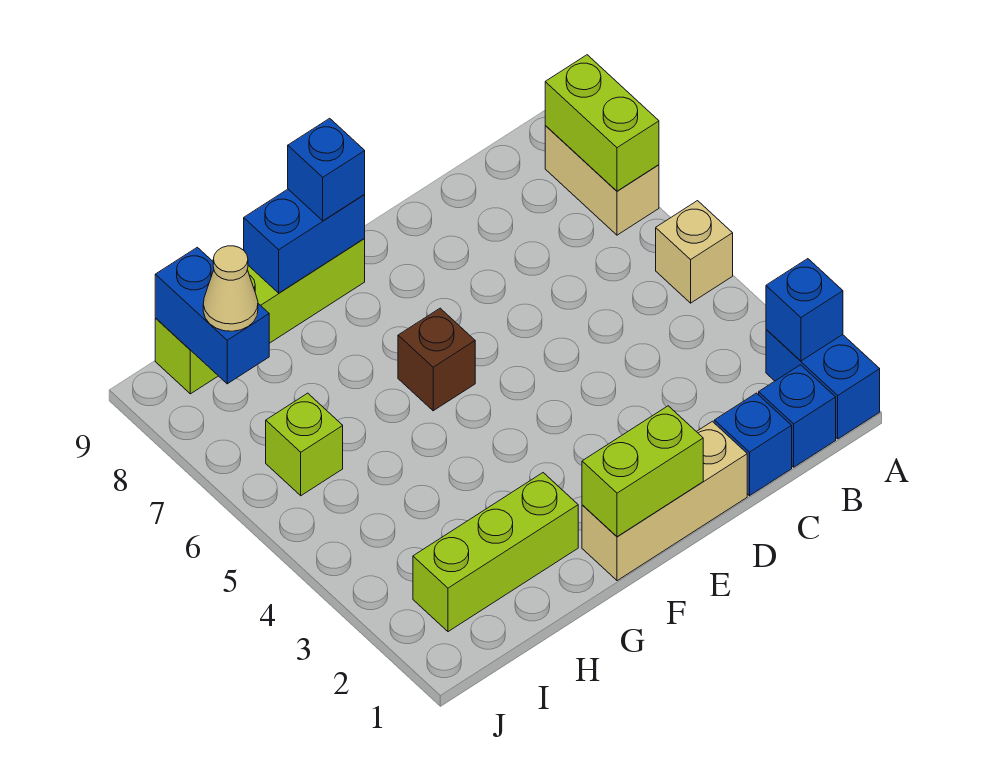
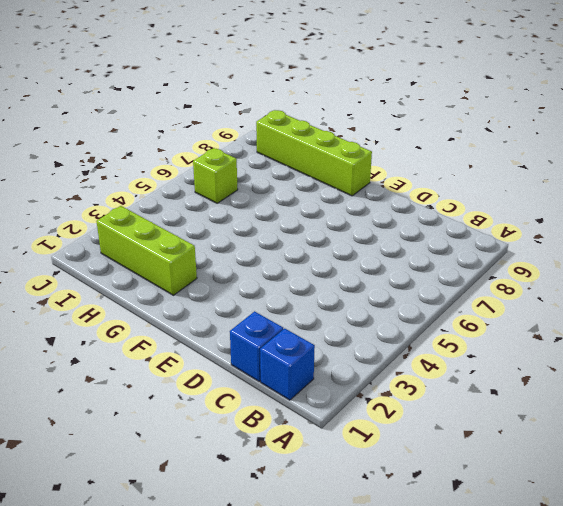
none -> blue 1x2 brick [766,329,880,439]
none -> tan 1x1 brick [656,201,733,303]
none -> tan 1x2 brick [545,126,659,235]

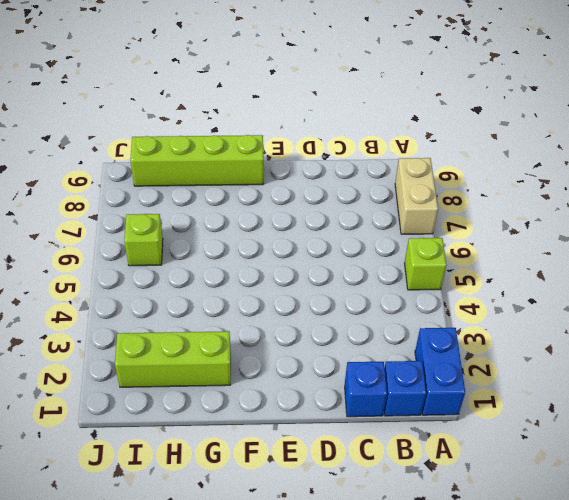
lime 1x1 brick [405,238,446,290] -> tan 1x1 brick [656,201,733,303]
none -> tan 1x3 brick [582,421,747,581]
none -> brown 1x1 brick [398,308,475,411]
none -> blue 1x1 brick [766,259,843,361]

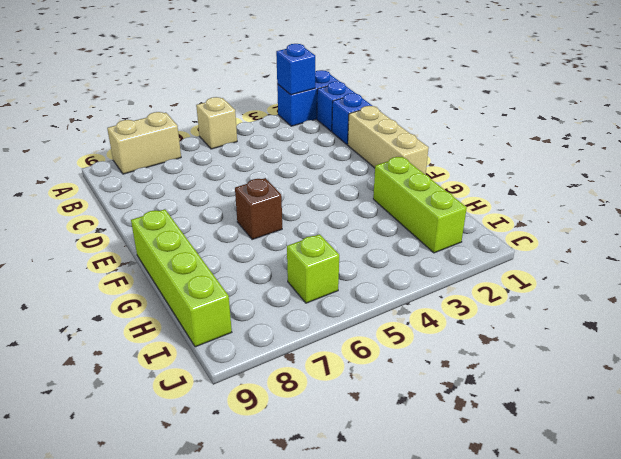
none -> lime 1x2 brick [545,55,659,191]
none -> lime 1x2 brick [582,406,703,537]
none -> blue 1x2 brick [244,189,365,293]

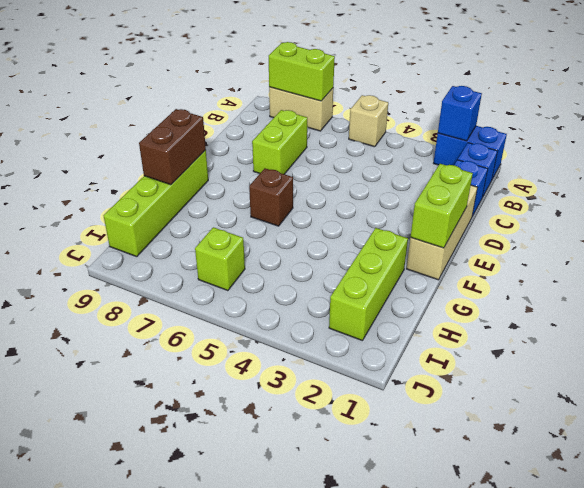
lime 1x2 brick [252,110,307,174] -> none
brown 1x2 brick [139,109,206,185] -> blue 1x2 brick [244,189,365,293]
none -> blue 1x2 brick [155,247,269,384]
none -> blue 1x1 brick [288,118,365,221]
none -> tan 1x1 cone [203,246,258,331]

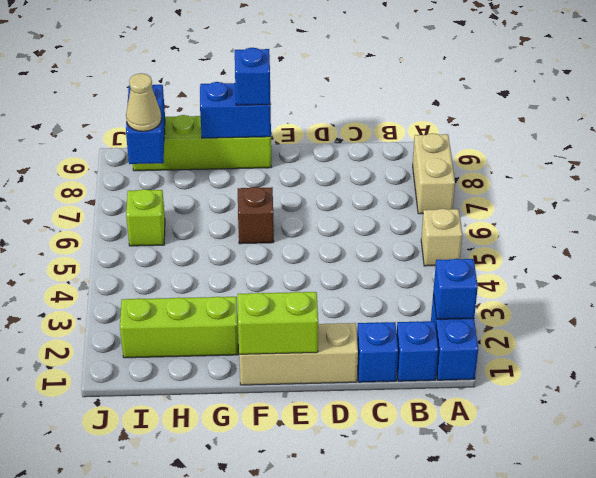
none -> lime 1x2 brick [545,55,659,191]

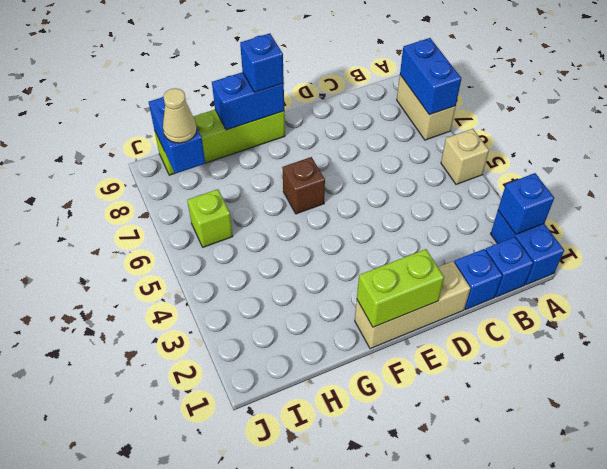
blue 1x2 brick [400,38,461,115] -> lime 1x2 brick [545,55,659,191]
none -> lime 1x3 brick [413,473,578,632]

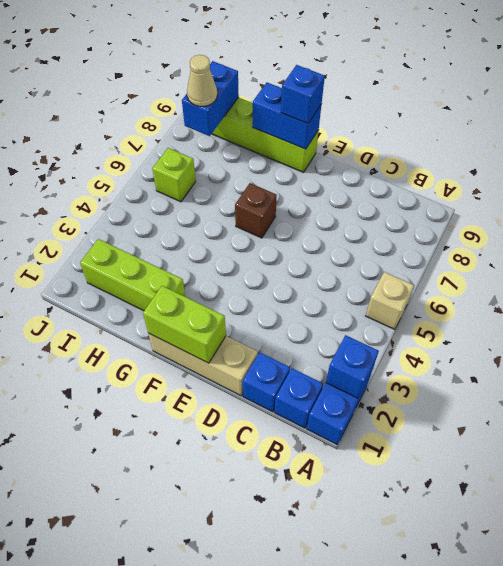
none -> tan 1x2 brick [545,126,659,235]
none -> lime 1x2 brick [545,55,659,191]

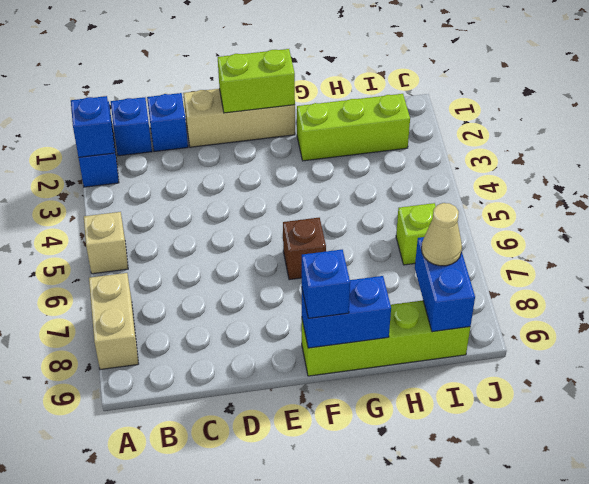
none -> lime 1x2 brick [545,55,659,191]

